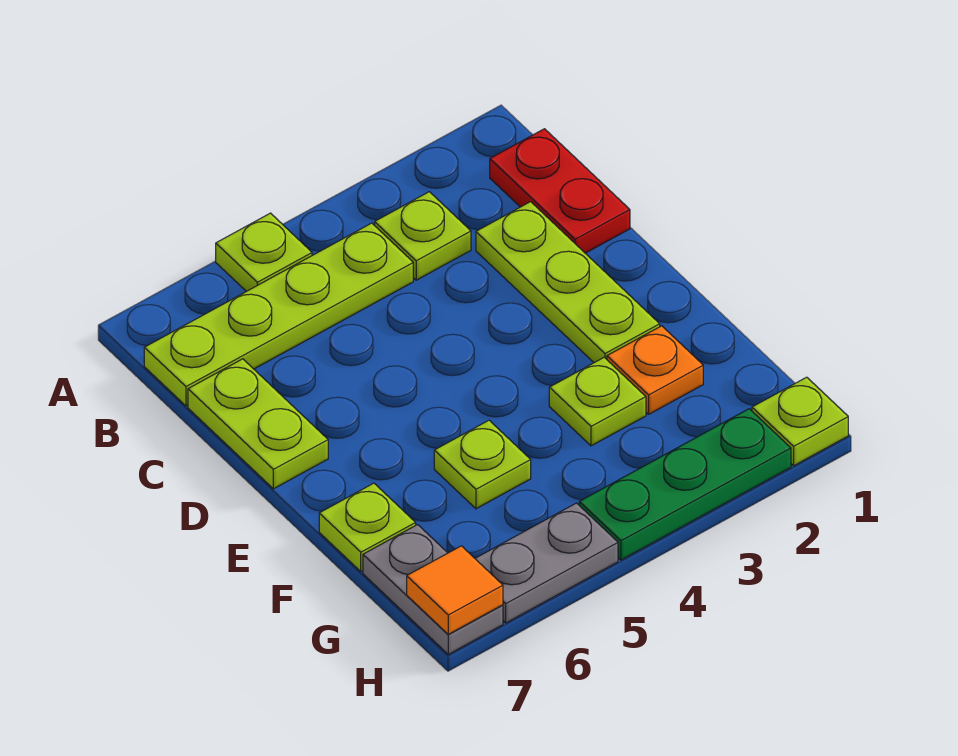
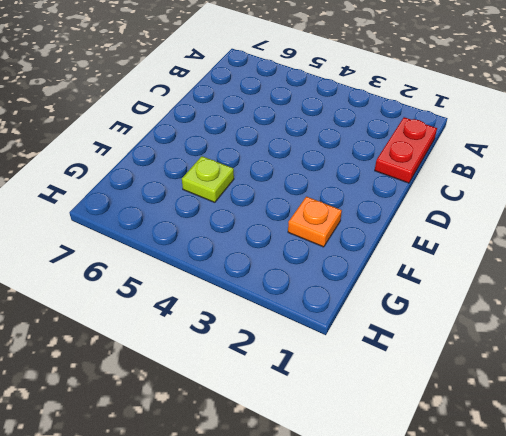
none -> lime 1x1 plate [216,213,312,291]
none -> lime 1x1 plate [375,192,471,280]
none -> lime 1x4 plate [144,223,413,406]

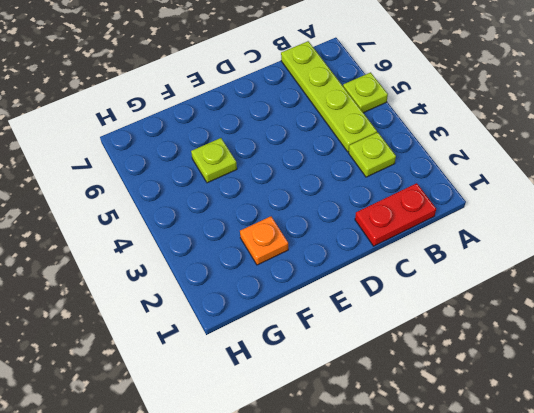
none -> lime 1x3 plate [476,202,660,363]
none -> lime 1x2 plate [188,359,328,489]
none -> lime 1x1 plate [549,357,646,446]

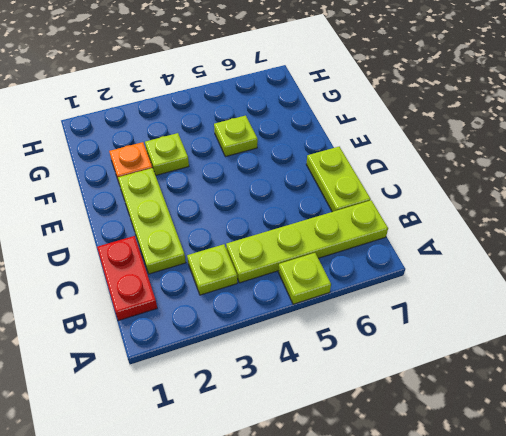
none -> lime 1x1 plate [319,483,416,572]
none -> grey 1x2 plate [363,525,503,654]
none -> lime 1x1 plate [752,377,848,466]

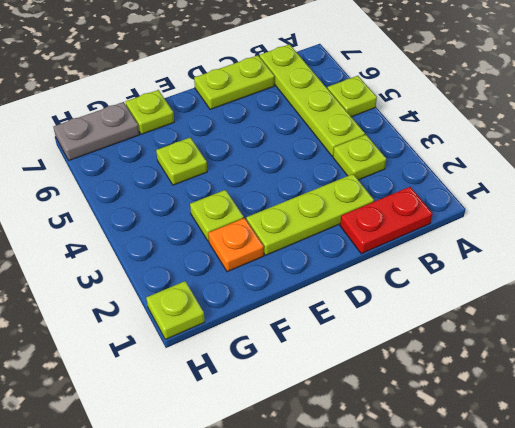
none -> green 1x3 plate [579,409,791,560]
none -> grey 1x2 plate [475,503,618,623]
none -> orange 1x1 tile [407,546,503,634]

